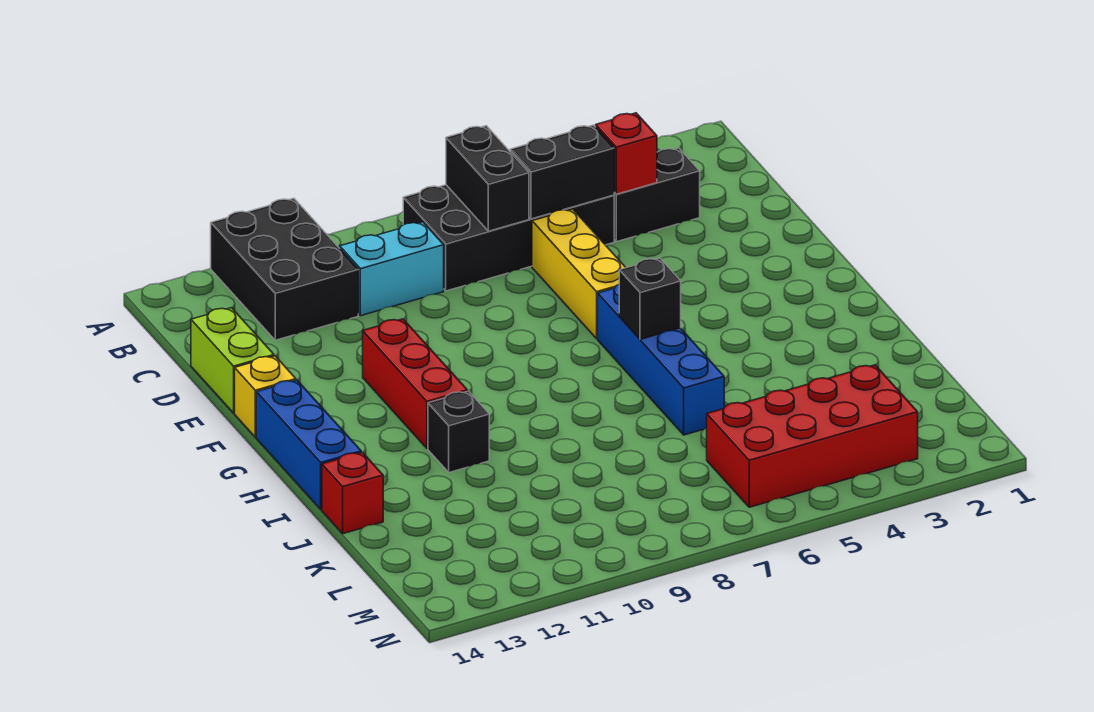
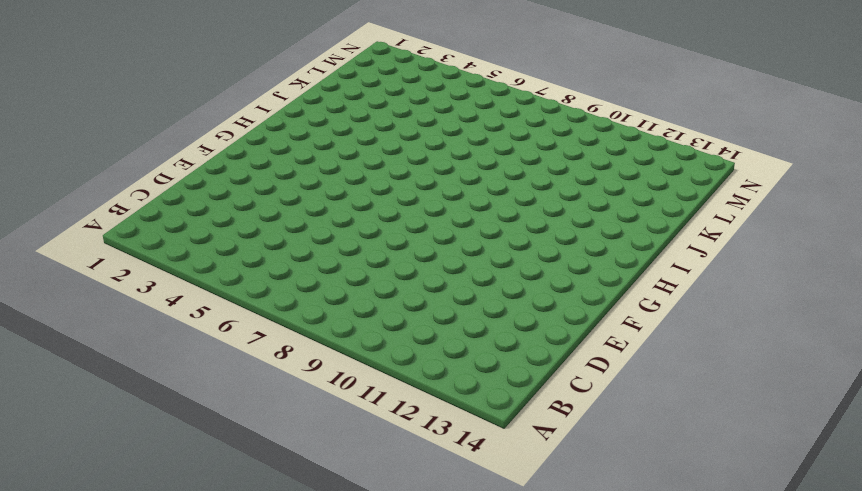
none -> black 2x3 brick [211,198,358,340]
none -> black 2x4 brick [403,185,614,291]
none -> black 1x2 brick [614,148,700,242]

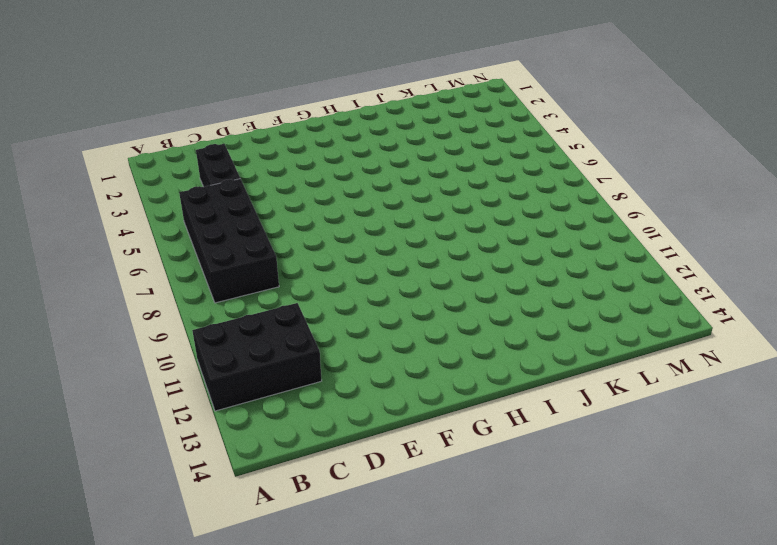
none -> cyan 1x2 brick [340,222,444,316]
none -> yellow 1x3 brick [532,209,626,339]
none -> lime 1x2 brick [191,308,274,413]

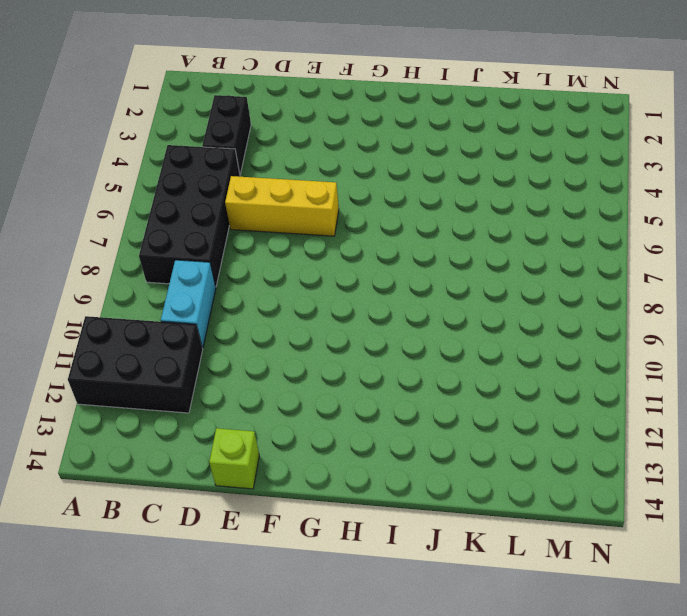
lime 1x1 brick [209,428,259,489] -> lime 1x2 brick [191,308,274,413]
none -> red 1x3 brick [363,319,468,448]
none -> yellow 1x1 brick [235,356,296,437]
none -> blue 1x4 brick [598,285,724,435]

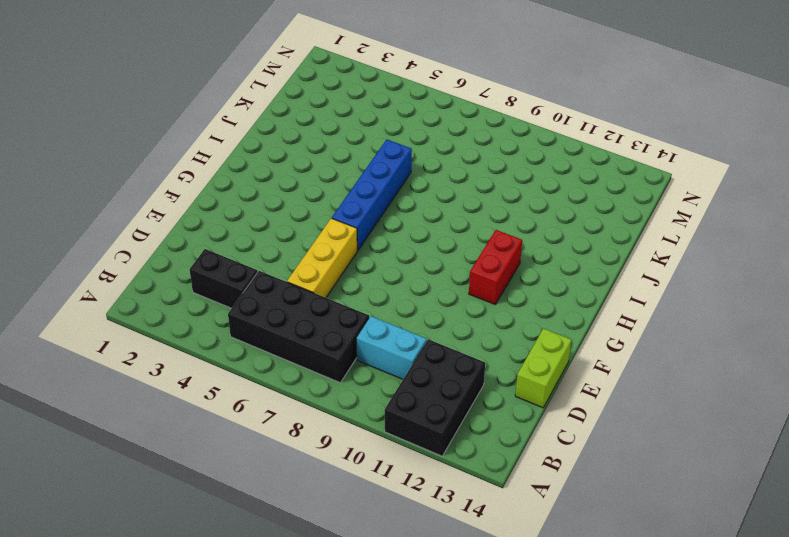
red 1x2 brick [469,230,522,304] -> red 1x3 brick [363,319,468,448]
none -> yellow 1x1 brick [235,356,296,437]
none -> blue 1x3 brick [256,380,361,510]
none -> black 1x1 brick [428,391,489,473]

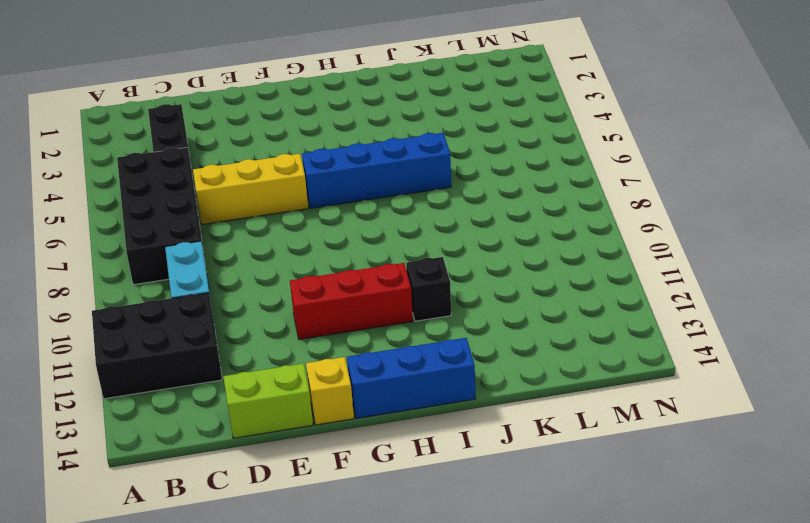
none -> red 1x1 brick [322,452,383,534]
none -> red 2x4 brick [707,365,918,507]
none -> black 1x2 brick [446,126,529,231]

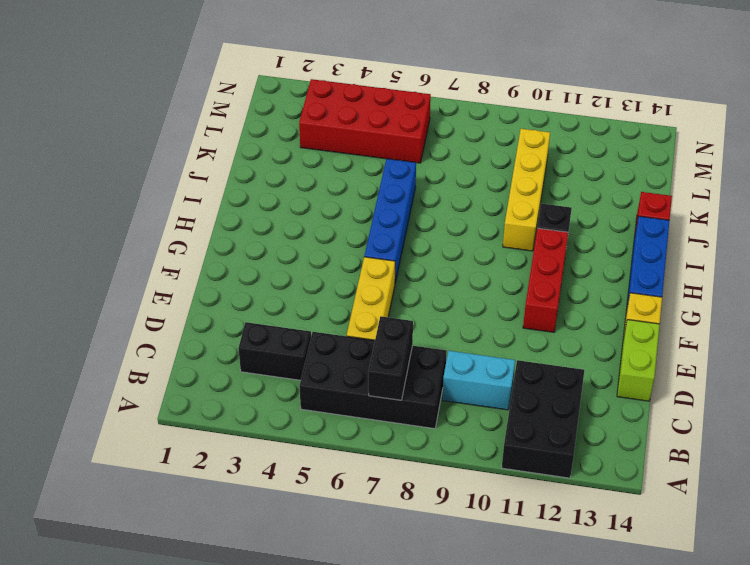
yellow 1x4 brick [503,129,550,251] -> none
none -> red 1x1 brick [596,113,657,194]
none -> black 1x2 brick [510,125,614,219]
none -> black 1x1 brick [619,258,681,339]

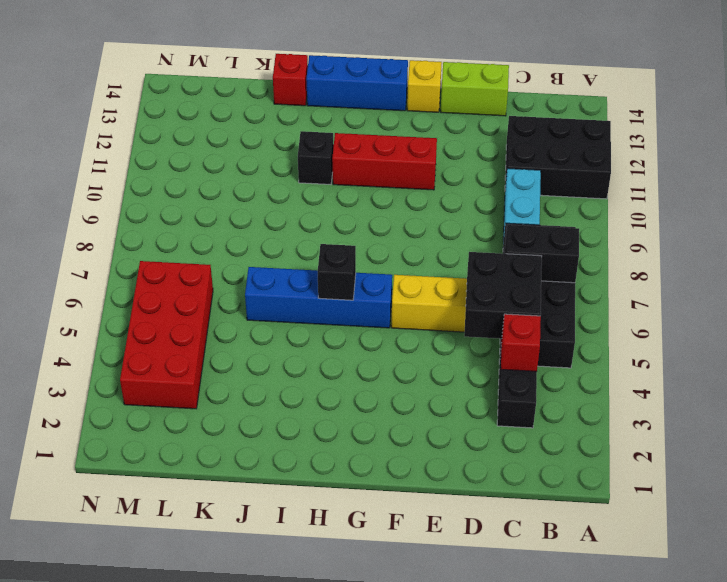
black 2x2 brick [464,252,542,339] -> black 1x2 brick [510,125,614,219]

